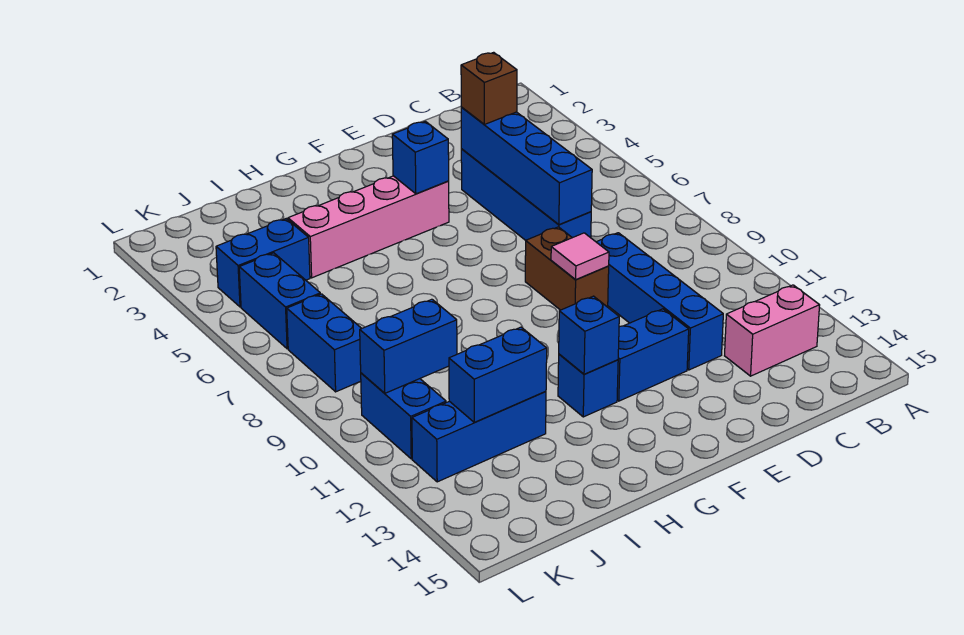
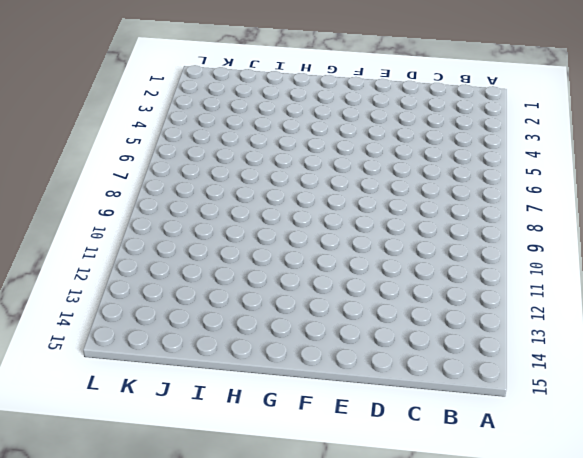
none -> pink 1x2 brick [725,285,820,376]
none -> blue 1x4 brick [461,149,591,240]
none -> blue 1x4 brick [597,233,723,370]

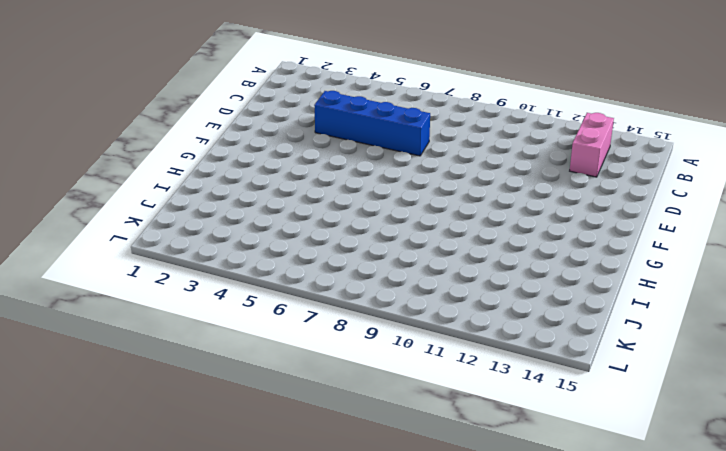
none -> blue 1x4 brick [597,233,723,370]
none -> brown 1x2 brick [525,227,609,310]
none -> blue 1x2 brick [617,309,689,401]

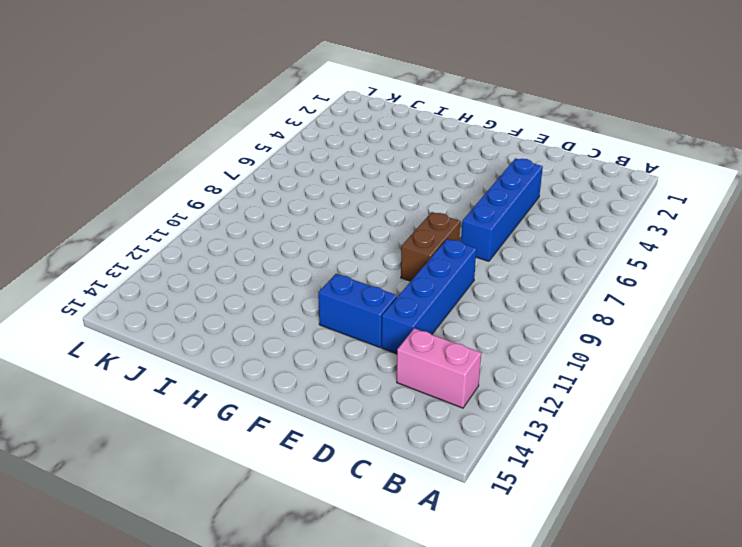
none -> pink 1x4 brick [288,176,449,278]
none -> blue 1x1 brick [558,354,618,417]
none -> blue 1x3 brick [412,392,546,482]

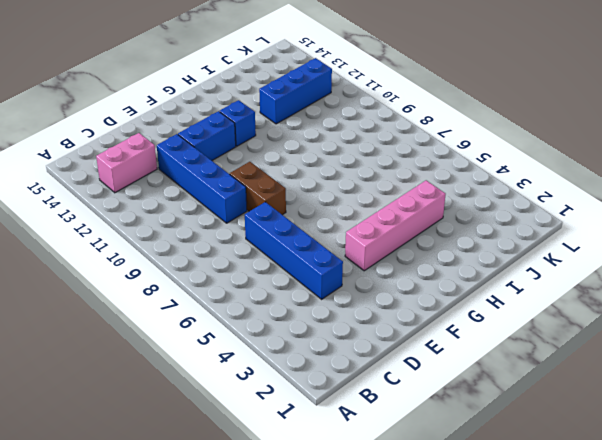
none -> blue 1x2 brick [216,219,310,307]
none -> blue 1x2 brick [239,253,320,349]
none -> blue 1x2 brick [287,294,362,392]

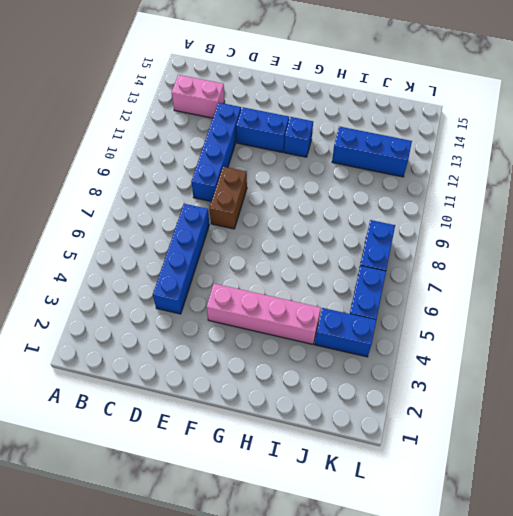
none -> blue 1x2 brick [361,373,446,459]
none -> blue 1x4 brick [461,107,592,225]
none -> pink 1x1 tile [551,233,609,279]

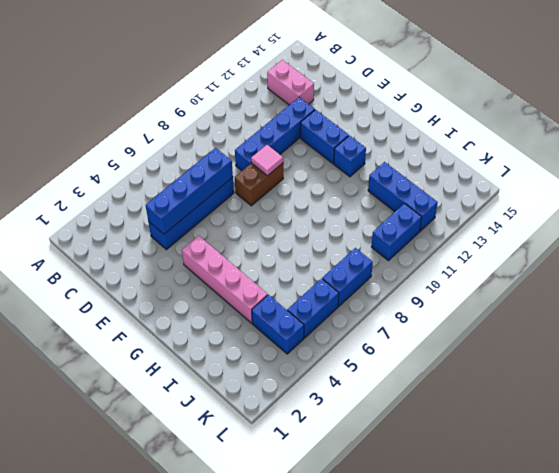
none -> blue 1x1 brick [392,121,449,194]
none -> blue 1x1 brick [559,296,619,374]
none -> blue 1x2 brick [449,327,547,422]

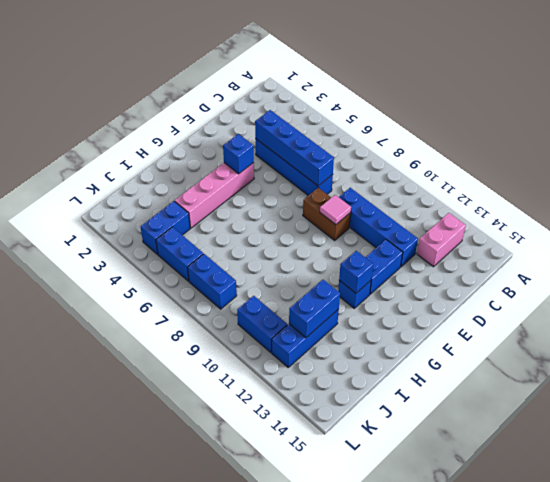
none -> blue 1x2 brick [360,299,457,393]
none -> brown 1x1 brick [461,52,517,124]

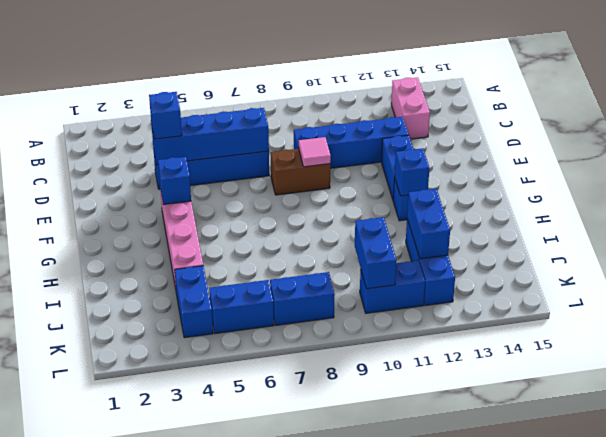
blue 1x1 brick [149,92,182,139] -> brown 1x1 brick [461,52,517,124]

